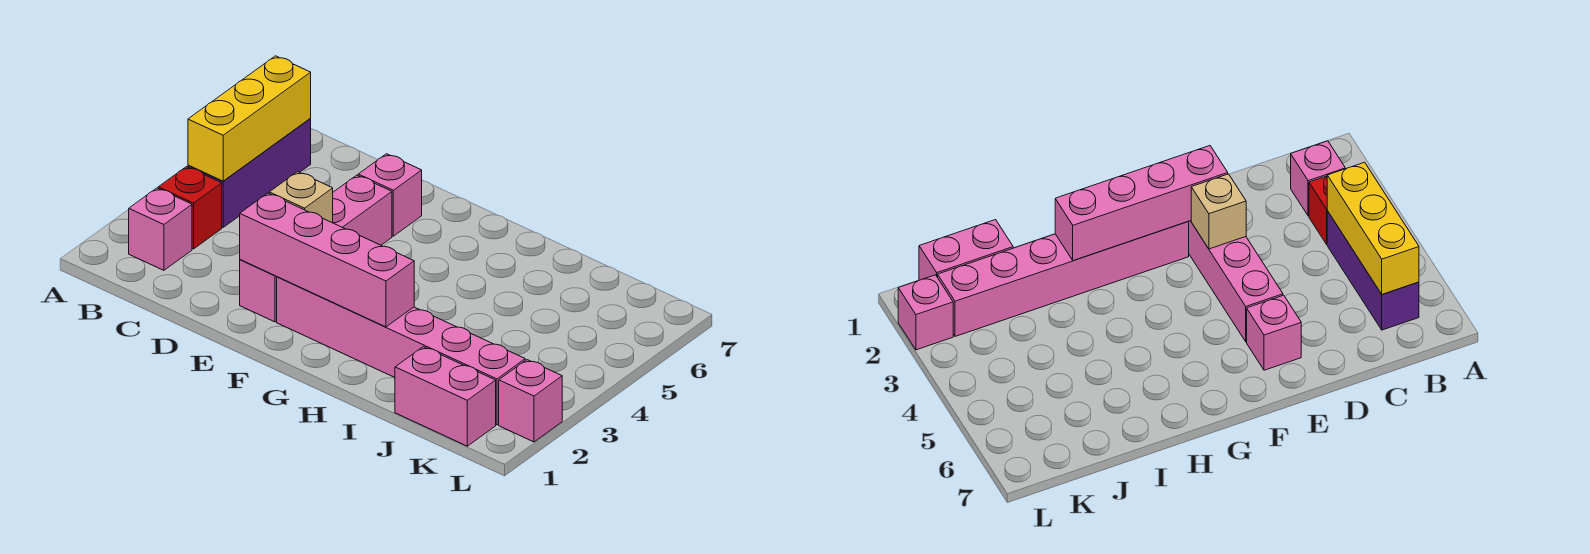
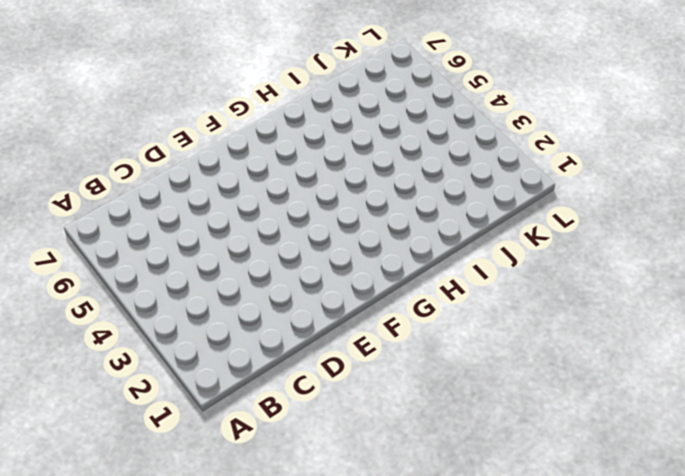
none -> pink 1x1 brick [129,188,192,270]
none -> red 1x1 brick [158,167,222,249]

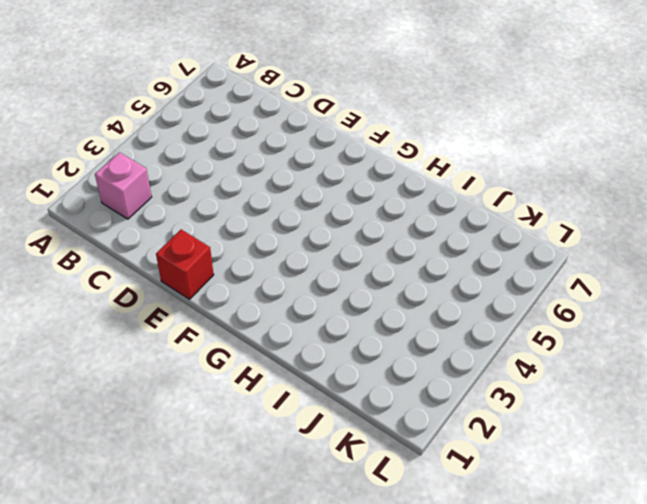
red 1x1 brick [156,229,214,299] -> red 1x1 brick moved to [158,167,222,249]
none -> purple 1x3 brick [188,118,311,227]
none -> pink 1x4 brick [240,175,392,322]

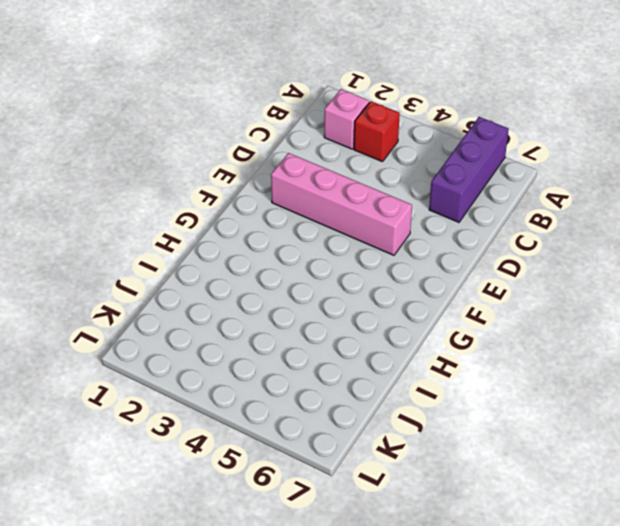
purple 1x3 brick [429,117,509,222] -> purple 1x3 brick turned to [188,118,311,227]
none -> pink 1x1 brick [358,154,422,236]
none -> pink 1x6 brick [277,277,525,425]

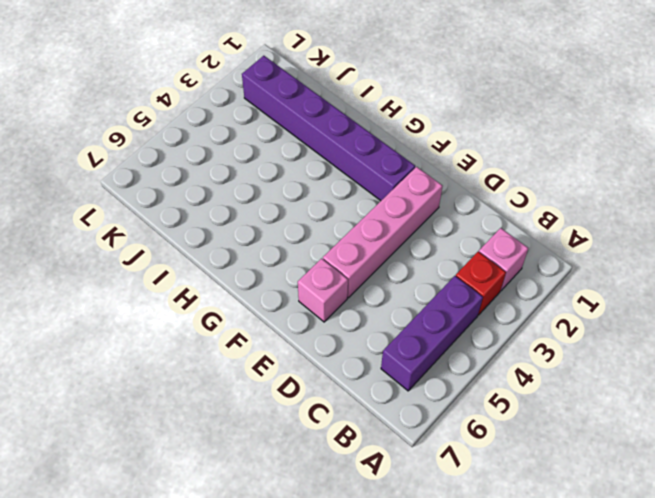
purple 1x6 brick [242,56,415,201] -> pink 1x6 brick [277,277,525,425]
none -> pink 1x2 brick [395,347,496,446]
none -> pink 1x1 brick [499,360,562,442]

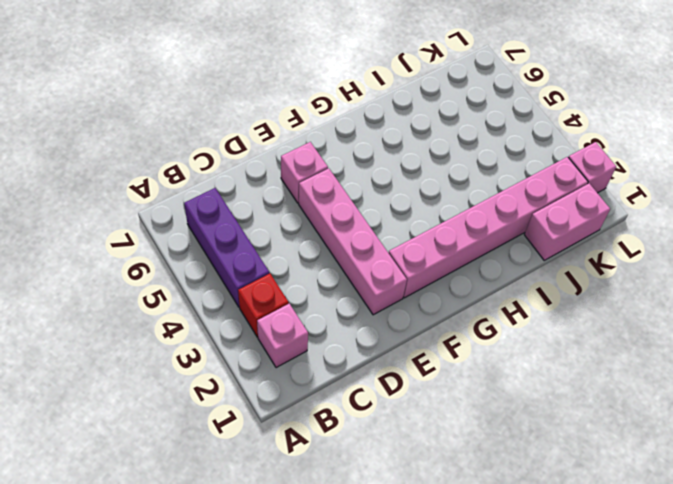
none -> yellow 1x3 brick [188,56,311,181]
none -> pink 1x4 brick [240,193,414,327]

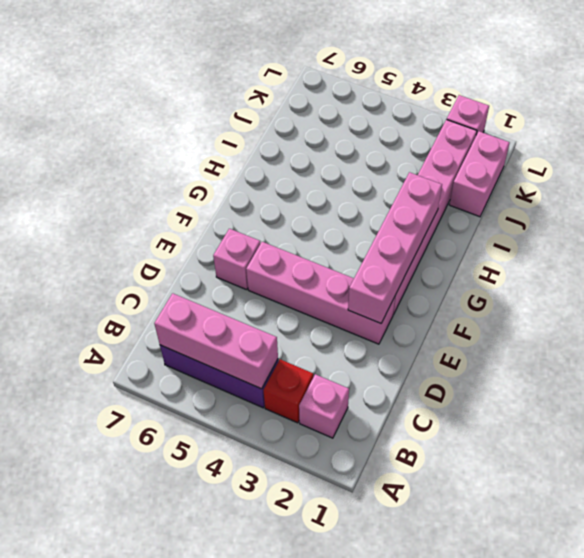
pink 1x3 brick [154,293,278,389] -> yellow 1x3 brick [188,56,311,181]
none -> tan 1x1 brick [269,172,333,223]

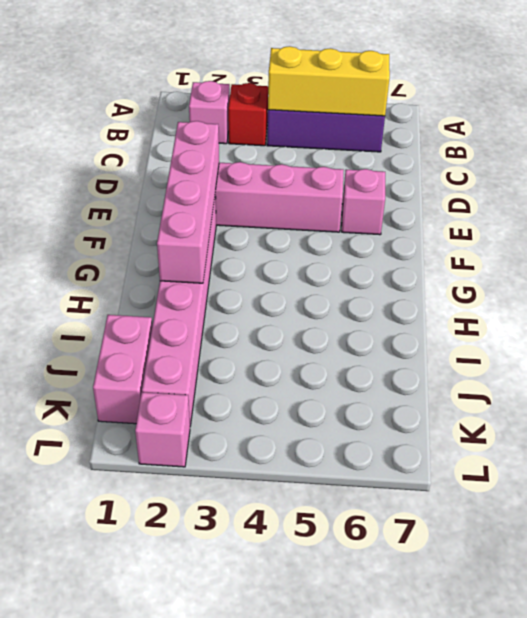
none -> tan 1x1 brick [269,172,333,223]

